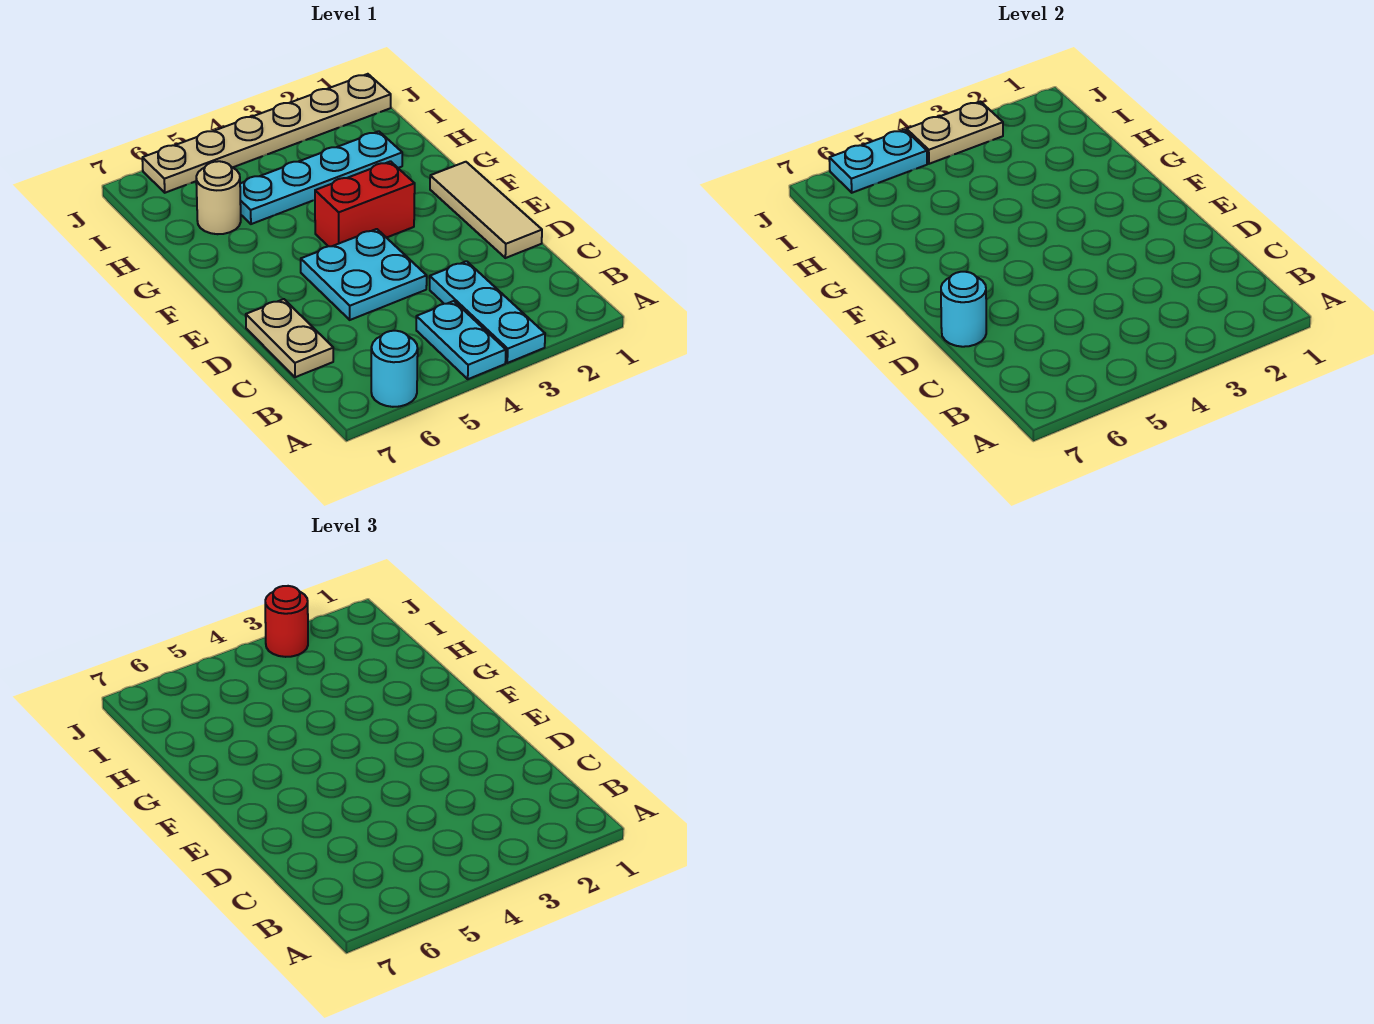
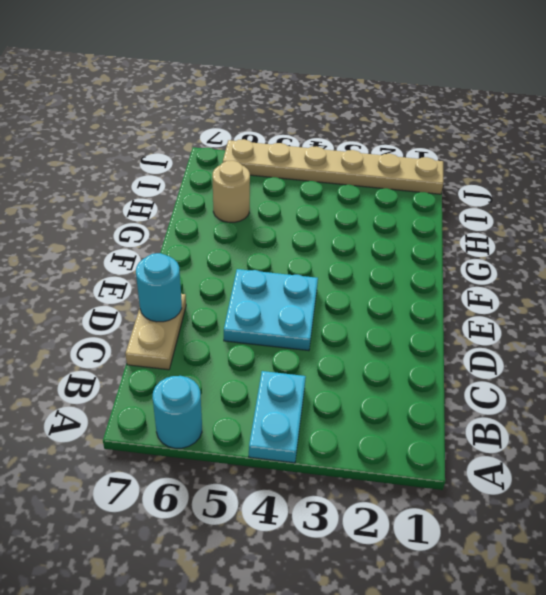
none -> cyan 1x3 plate [430,261,545,363]
none -> tan 1x3 tile [430,162,542,258]
none -> red 1x2 brick [315,161,415,246]

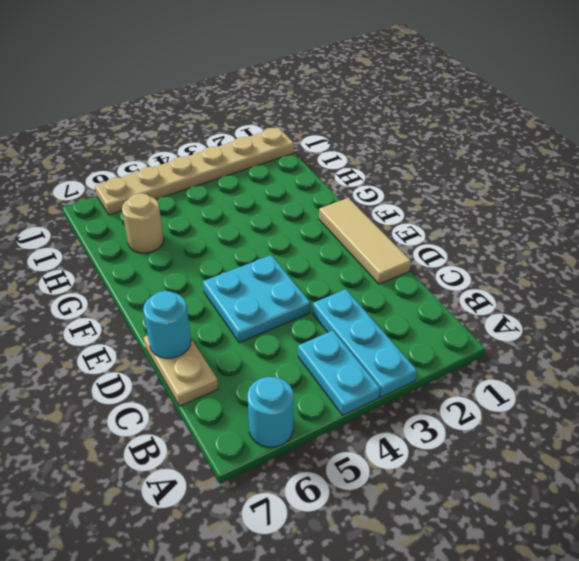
none -> red 1x2 brick [315,161,415,246]
none -> cyan 1x4 plate [240,131,402,224]
none -> tan 1x2 plate [907,101,1003,164]

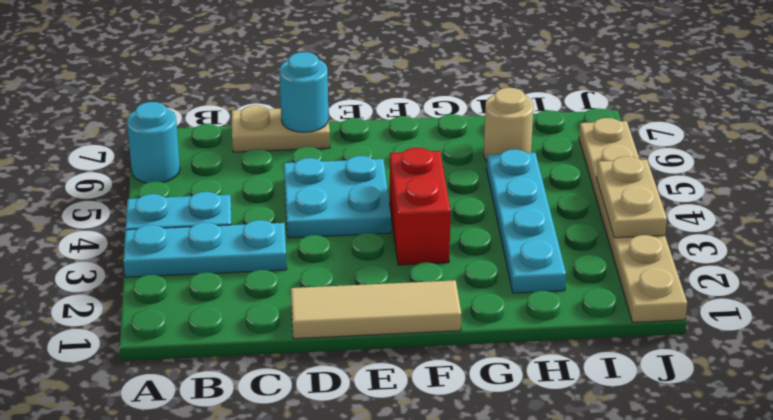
none -> cyan 1x2 plate [829,130,927,193]
none -> red 1x1 round brick [265,586,308,657]

